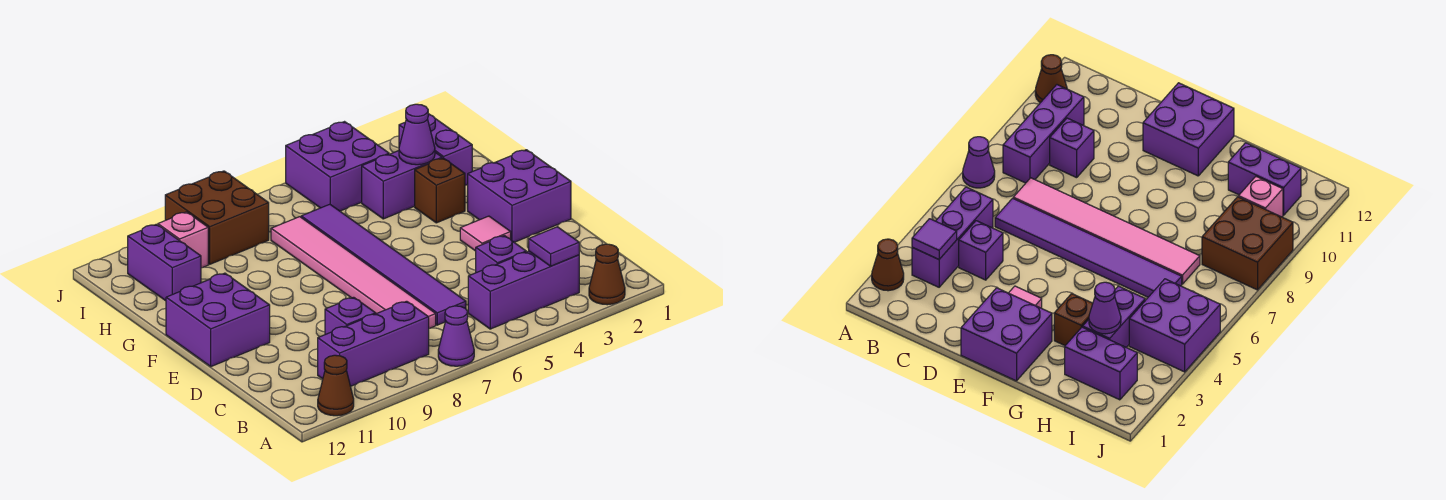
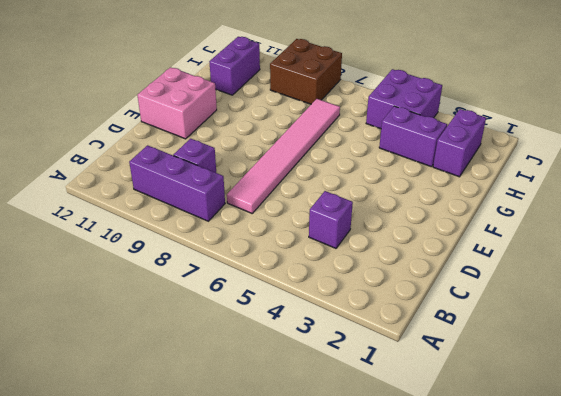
pink 2x2 brick [137,67,217,139] -> purple 2x2 brick [166,273,270,366]
none -> brown 1x1 cone [589,244,625,305]
none -> purple 1x1 cone [438,306,474,366]
none -> brown 1x1 cone [318,355,354,416]

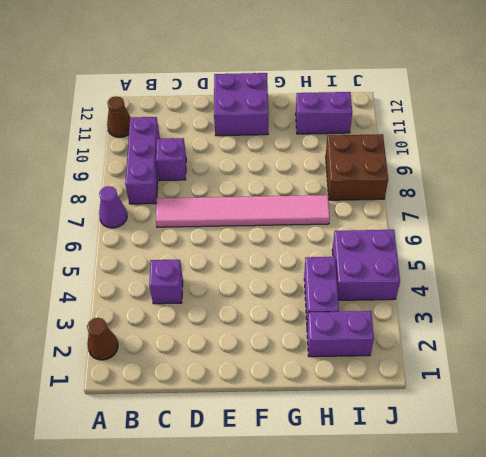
none -> purple 1x3 brick [468,251,579,329]
none -> purple 1x6 tile [301,204,466,325]
none -> purple 2x2 brick [468,150,571,242]

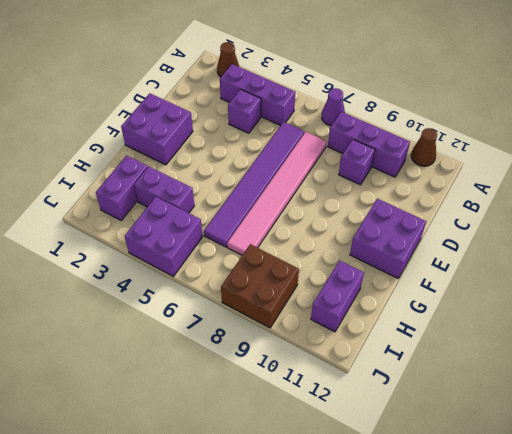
none -> pink 1x1 tile [460,216,511,251]
none -> brown 1x1 brick [415,158,465,223]
none -> pink 1x1 brick [158,212,208,268]

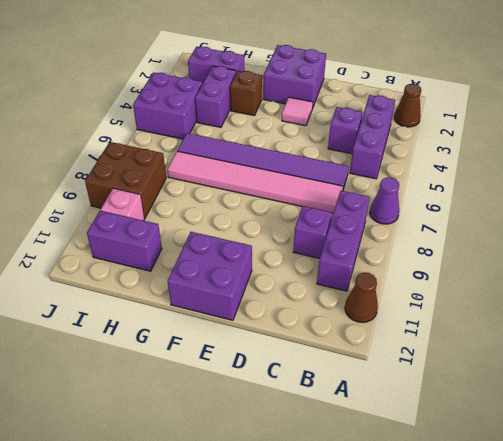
none -> purple 1x1 tile [529,227,579,266]
none -> purple 1x1 cone [399,104,435,165]

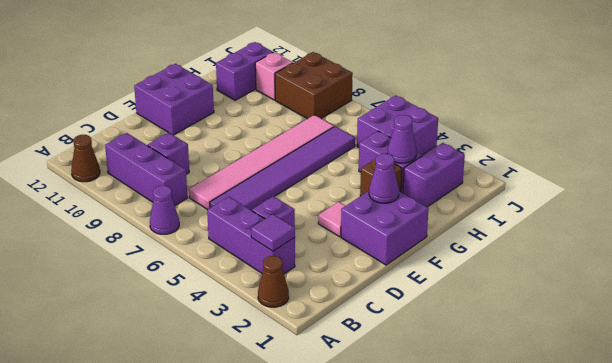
purple 1x1 cone [369,154,399,203] -> none

